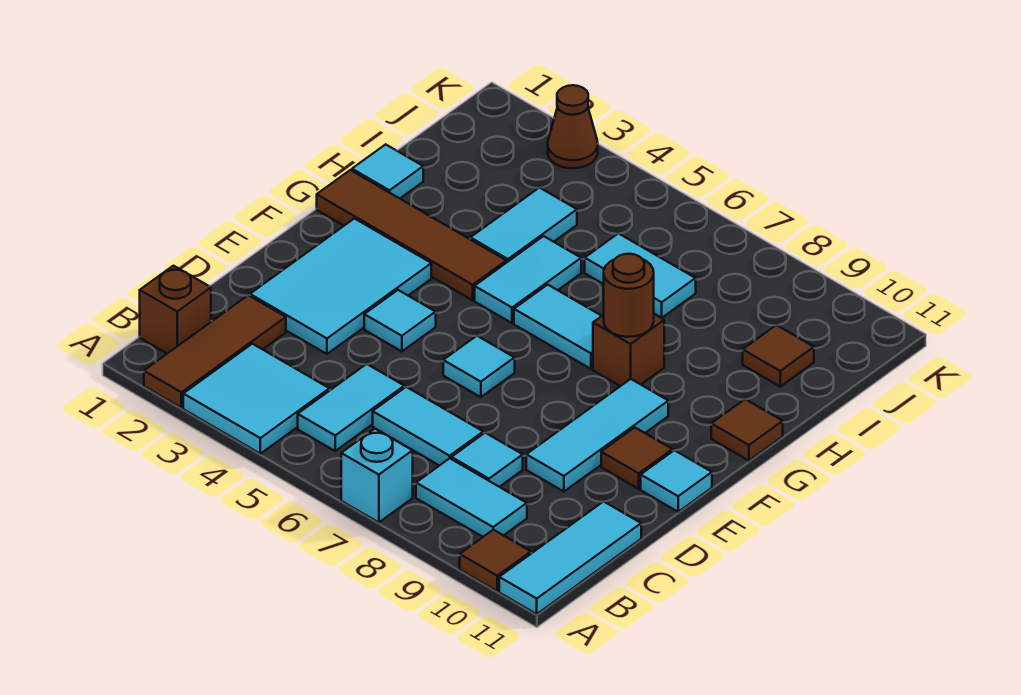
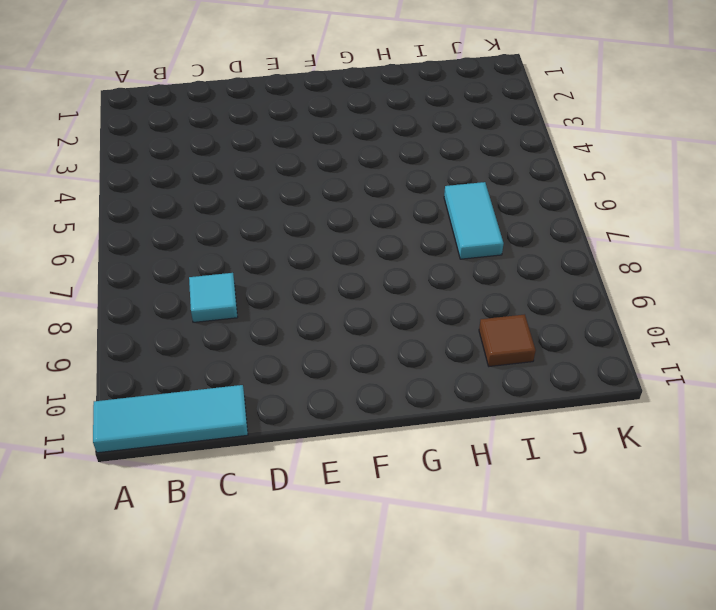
none -> brown 1x3 tile [144,295,286,408]
none -> cyan 2x2 tile [183,344,329,454]
none -> cyan 1x1 brick [341,429,413,522]

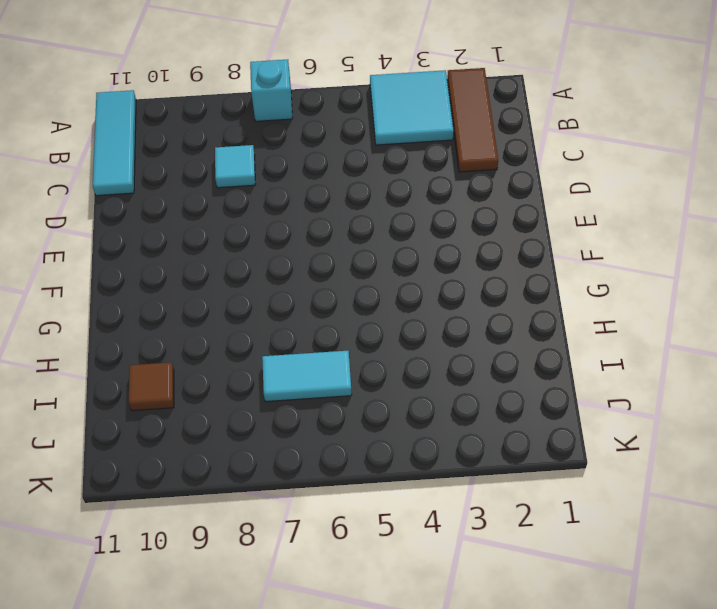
none -> brown 1x1 tile [460,530,531,591]
none -> brown 1x1 brick [140,266,211,354]
none -> cyan 1x2 tile [298,364,404,451]

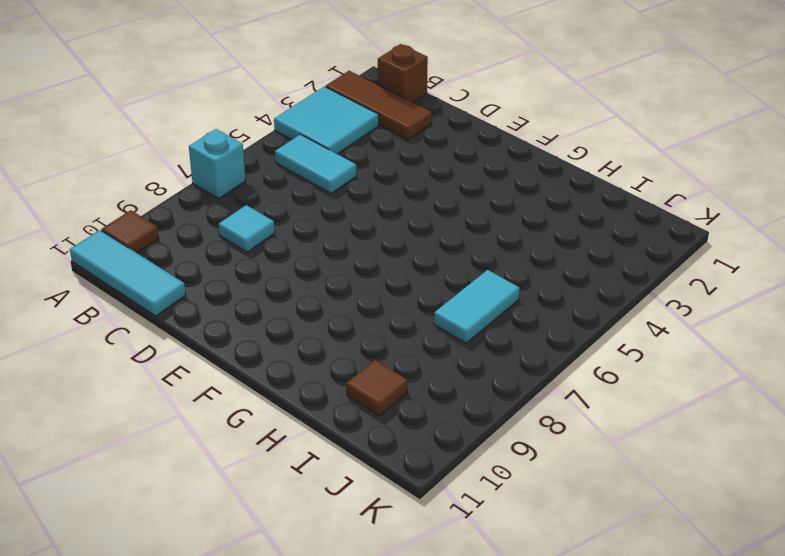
none -> cyan 1x2 tile [416,458,527,537]
none -> cyan 1x2 tile [373,387,483,466]
none -> cyan 2x3 tile [250,219,431,354]

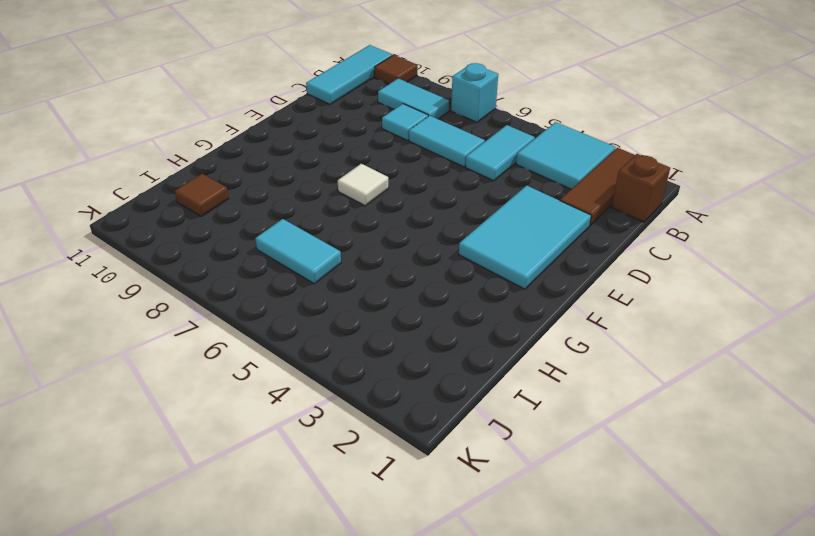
white 1x1 tile [338,164,389,206] -> none
none -> cyan 1x3 tile [526,379,668,492]
none -> cyan 1x1 tile [364,290,436,351]
none -> cyan 1x1 tile [443,336,515,397]

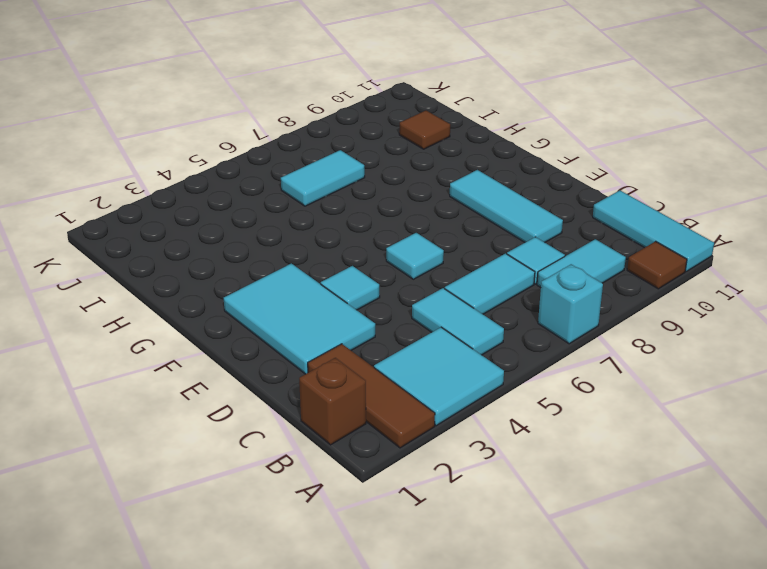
none -> brown 1x1 tile [601,428,672,489]
none -> cyan 1x1 tile [641,450,712,512]
none -> brown 1x4 tile [317,170,506,300]

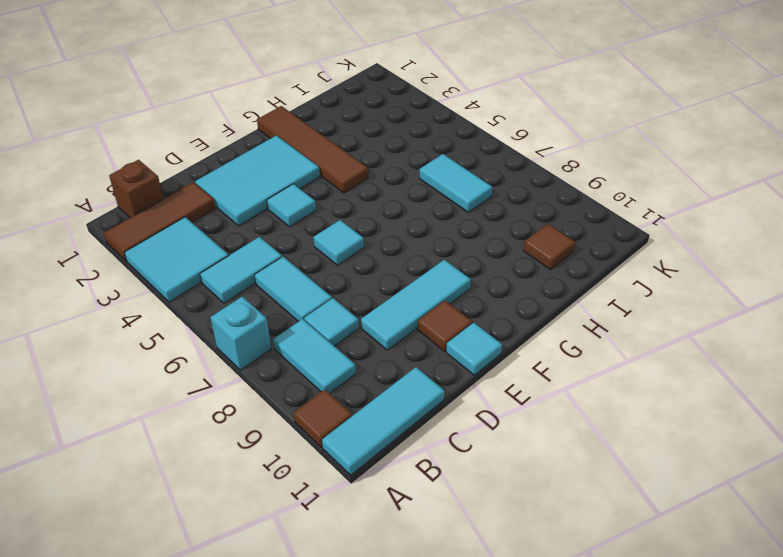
none -> cyan 1x2 tile [475,236,581,323]
none -> cyan 1x2 tile [514,285,601,369]
none -> brown 1x1 brick [593,314,664,386]

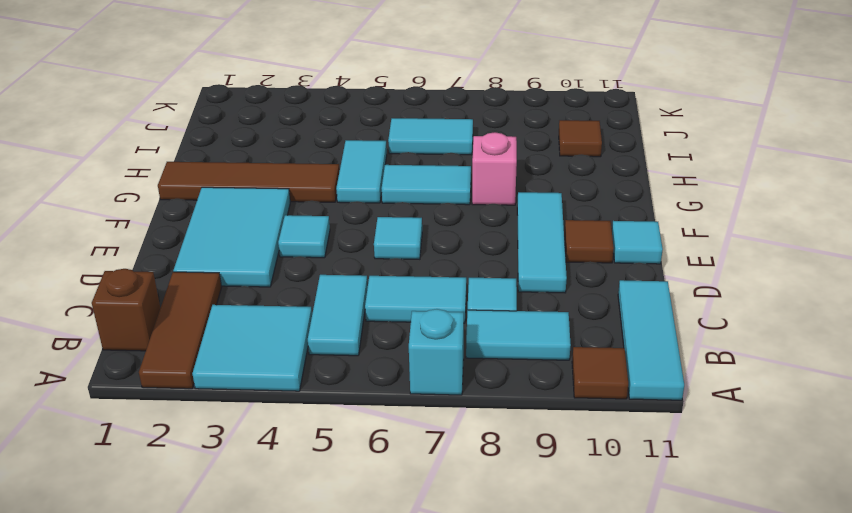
pink 1x1 brick [472,132,517,205] -> brown 1x1 brick [593,314,664,386]
none -> brown 1x1 tile [711,399,783,461]
none -> cyan 1x1 tile [352,144,423,198]
none -> cyan 1x2 tile [470,188,577,263]

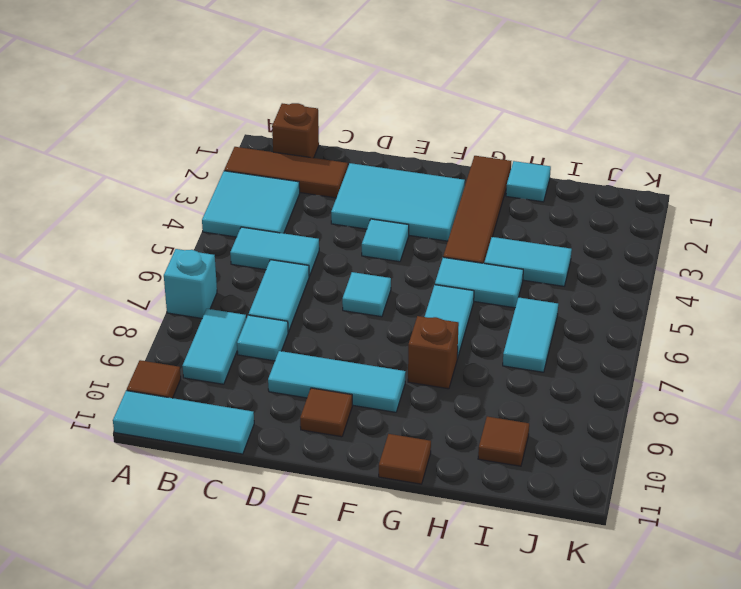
none -> cyan 1x1 tile [641,450,712,512]
none -> brown 1x1 cone [548,85,598,168]
none -> brown 1x1 round brick [604,254,654,337]

